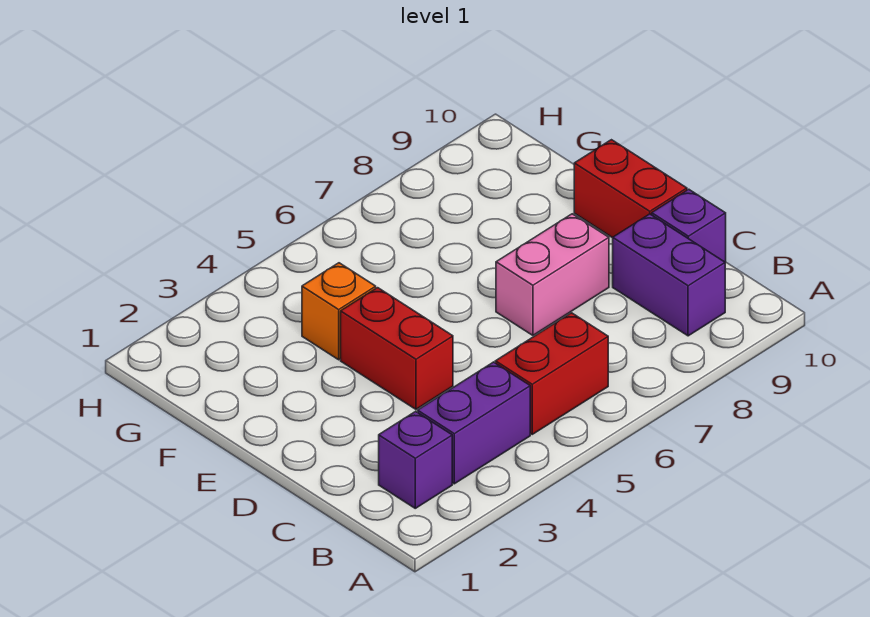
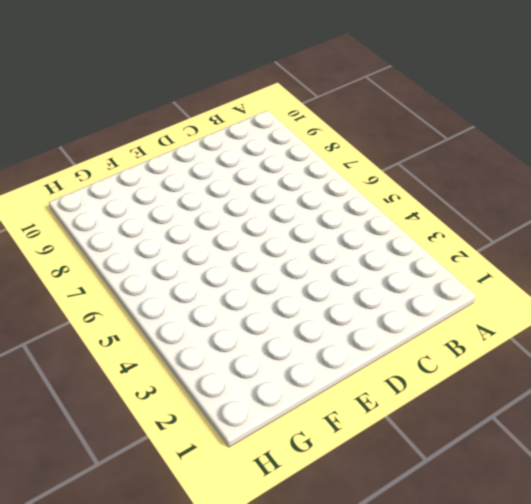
none -> purple 1x1 brick [379,411,452,508]
none -> purple 1x2 brick [418,362,530,484]

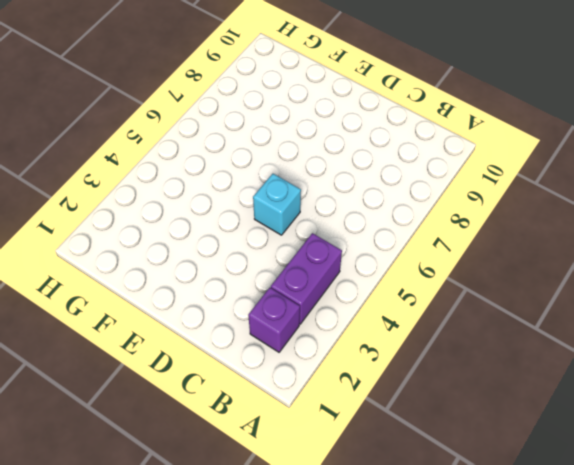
cyan 1x1 brick [253,174,301,235] -> none
none -> red 1x2 brick [495,313,608,434]
none -> purple 1x2 brick [613,214,725,336]

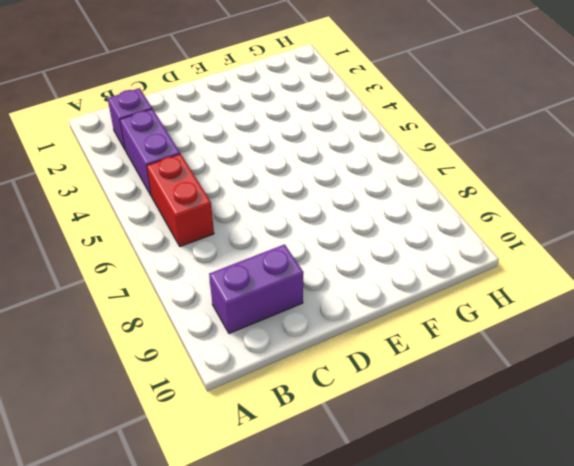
none -> purple 1x1 brick [652,189,726,263]
none -> red 1x2 brick [341,288,453,409]

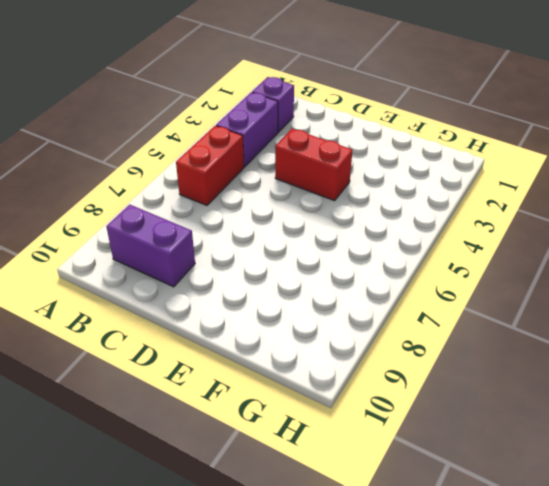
none -> purple 1x1 brick [652,189,726,263]
none -> pink 1x2 brick [496,214,609,335]

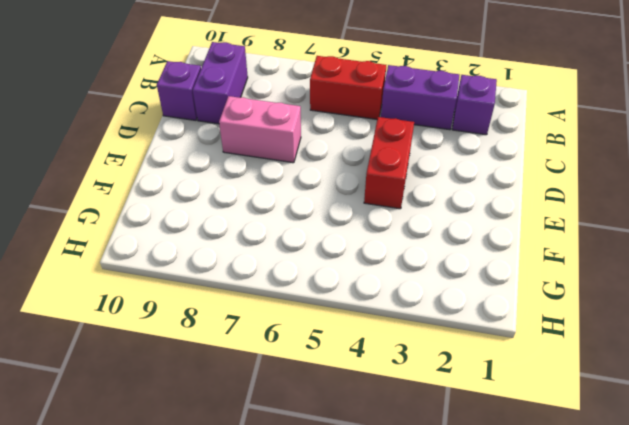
none -> red 1x2 brick [574,140,687,238]
none -> orange 1x1 brick [302,263,376,360]

